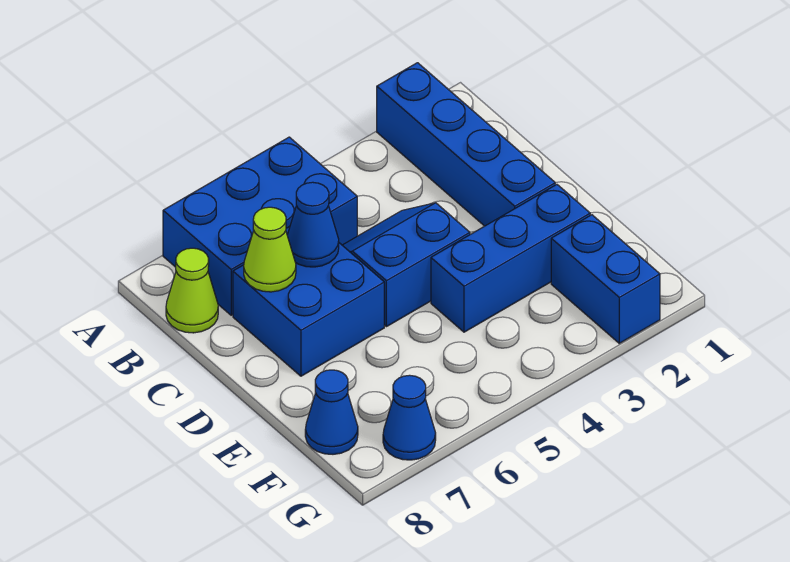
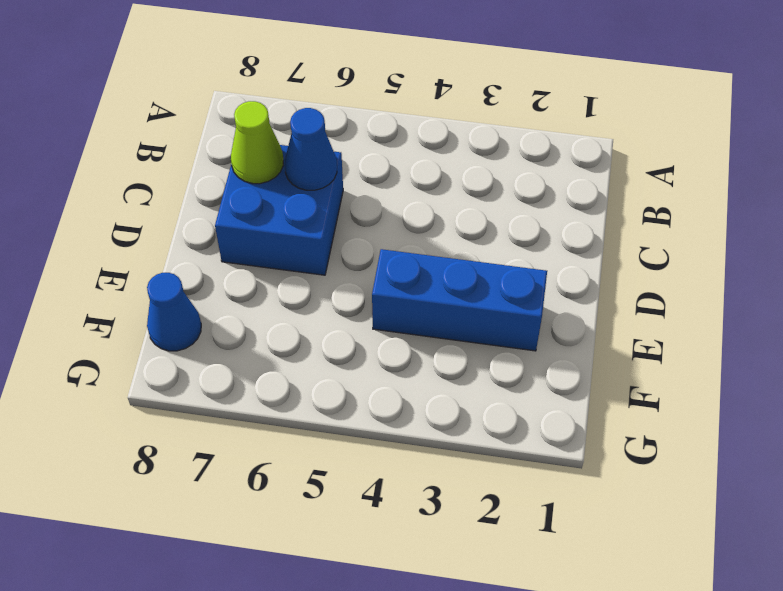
none -> blue 1x4 brick [377,63,555,226]
none -> blue 2x3 brick [163,137,357,315]

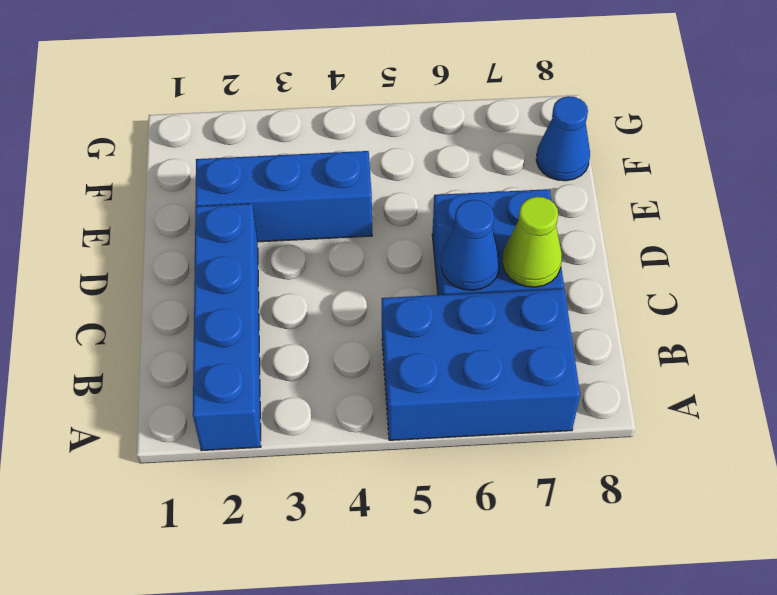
none -> lime 1x1 cone [166,248,218,333]
none -> blue 2x2 slope [342,203,470,327]

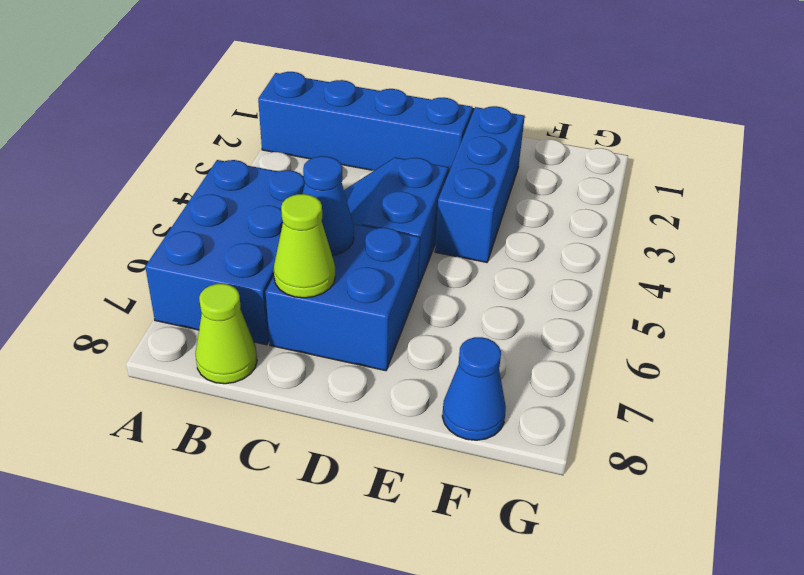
none -> blue 1x2 brick [551,215,660,343]
none -> blue 1x1 cone [383,375,436,460]

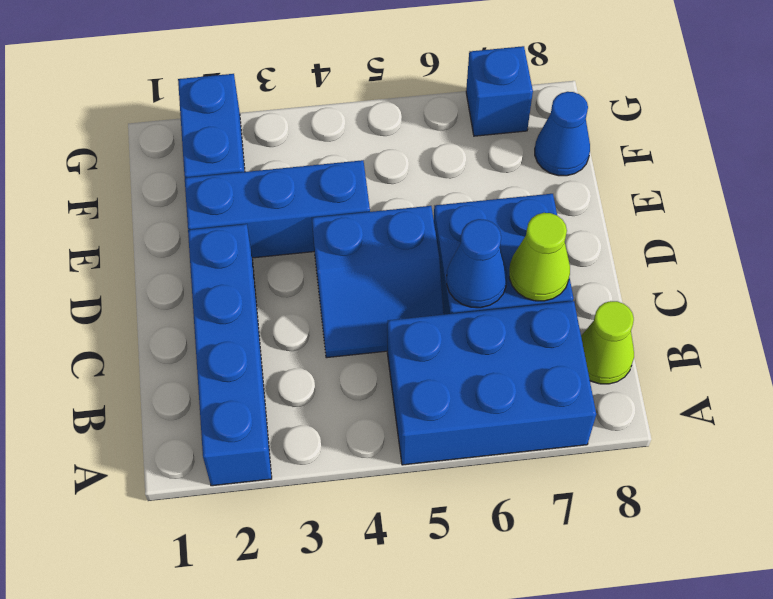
blue 1x1 brick [466,46,533,136] -> blue 1x1 cone [383,375,436,460]

